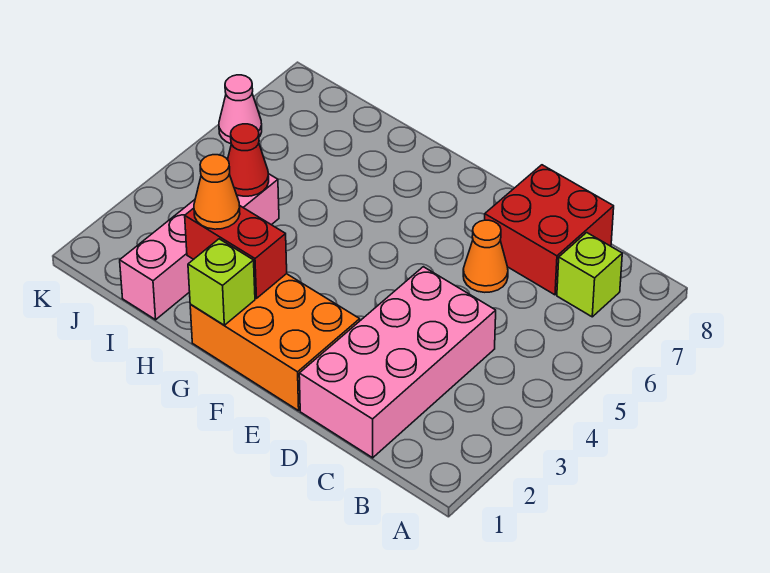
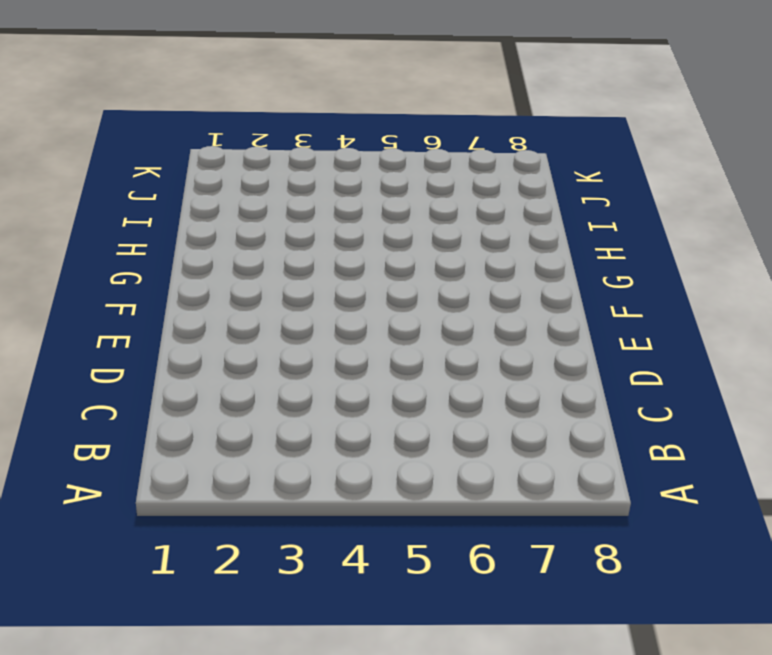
none -> lime 1x1 brick [557,233,622,317]
none -> pink 2x4 brick [299,267,496,458]

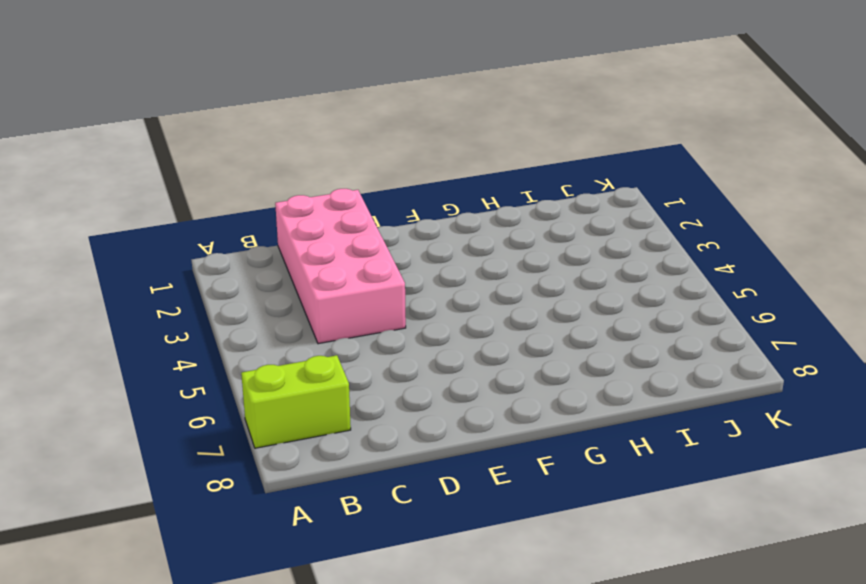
lime 1x2 brick [241,355,351,448] -> lime 1x1 brick [557,233,622,317]
none -> red 2x2 brick [485,165,614,295]
none -> orange 1x1 cone [463,220,508,292]

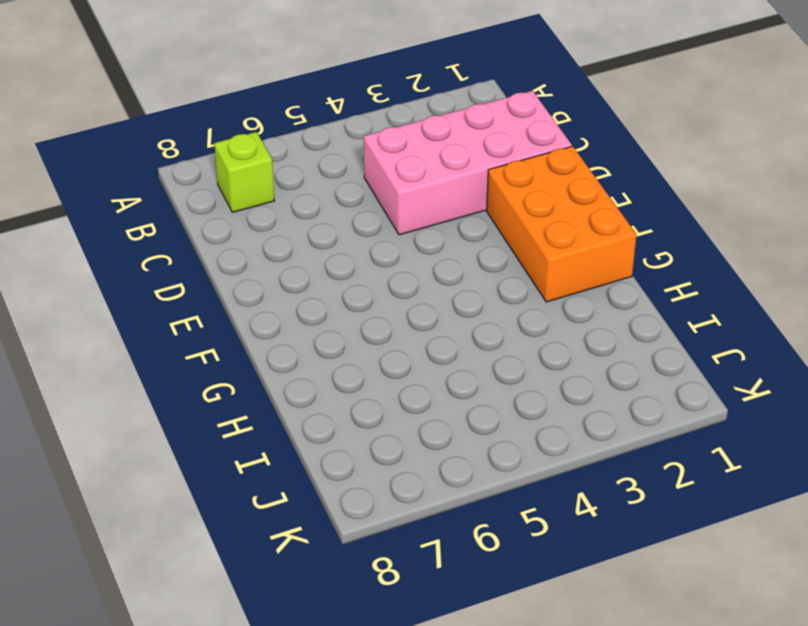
none -> red 2x2 brick [485,165,614,295]
none -> orange 1x1 cone [463,220,508,292]

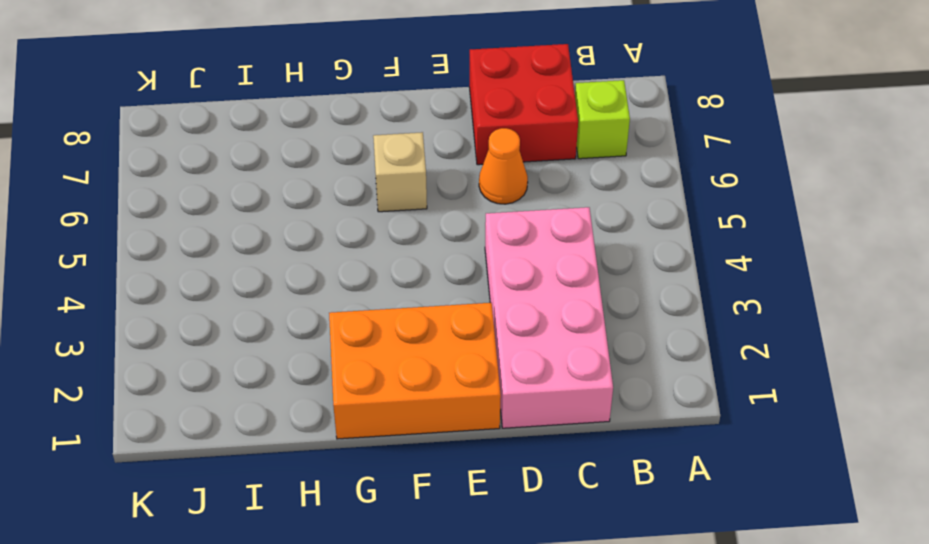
tan 1x1 brick [373,132,427,212] -> none
none -> pink 1x4 brick [120,174,279,320]
none -> pink 1x1 cone [219,75,262,144]

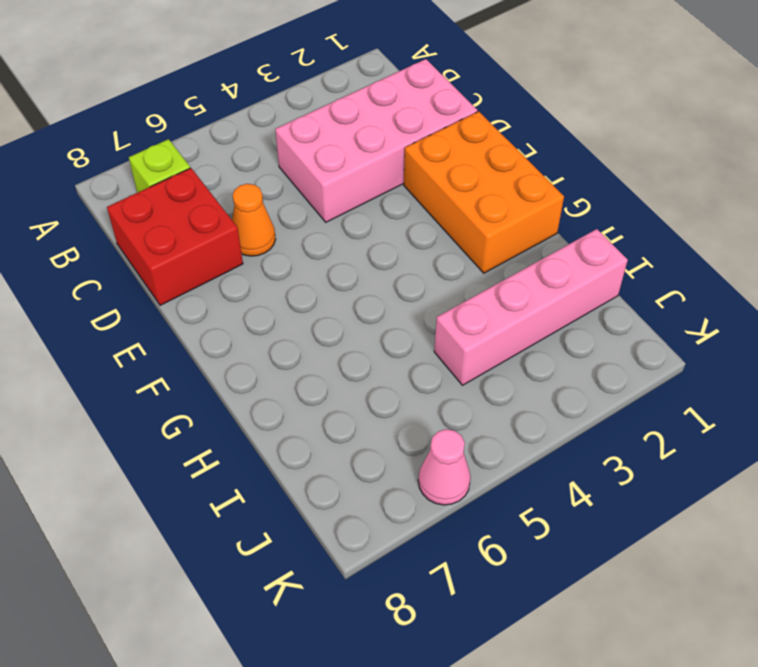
none -> lime 1x1 brick [188,239,255,325]
none -> red 1x2 brick [185,205,287,298]

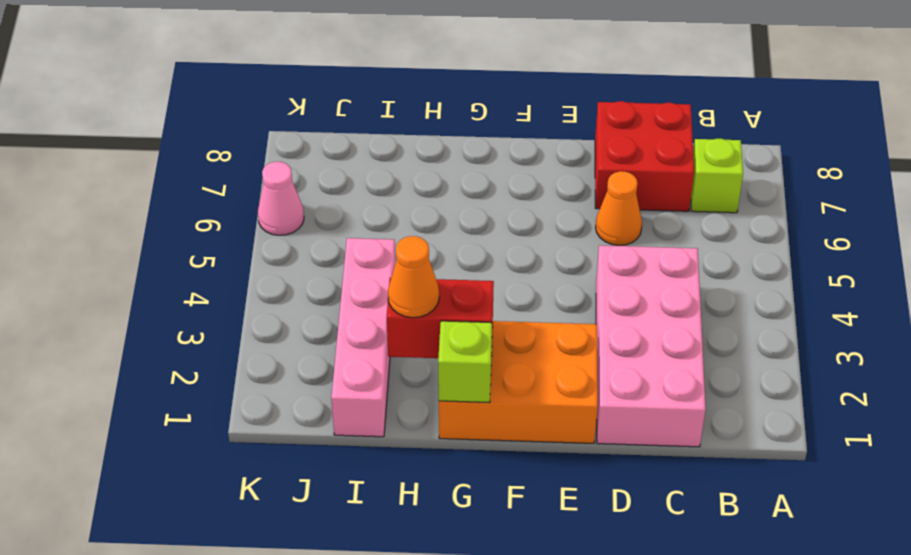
none -> red 1x1 cone [228,124,269,196]

